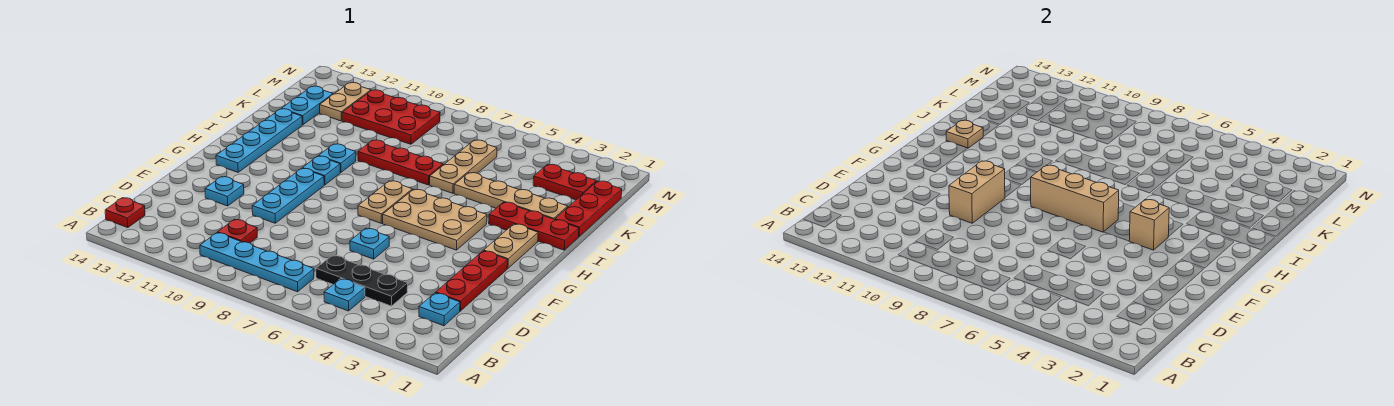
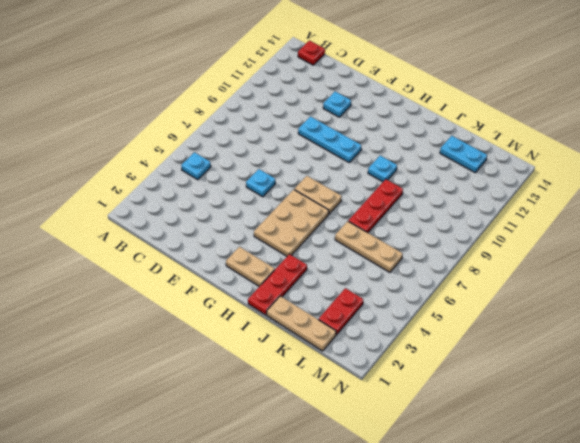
tan 1x3 plate [267,296,336,351] -> red 1x3 plate [555,181,622,237]
none -> cyan 1x4 plate [200,233,314,292]
none -> cyan 1x1 plate [419,293,460,326]
none -> black 1x3 plate [316,255,408,306]

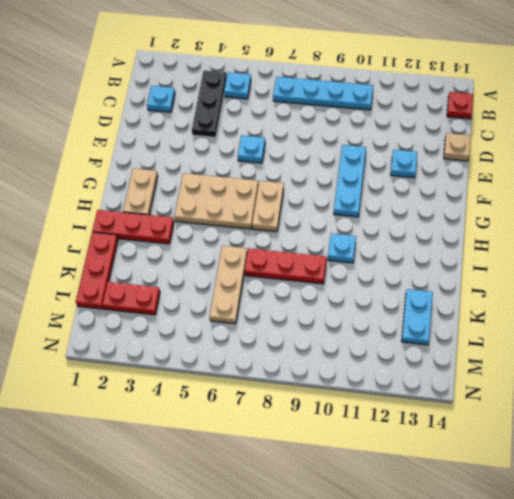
black 1x3 plate [192,70,227,137] -> black 1x3 plate turned to [316,255,408,306]
tan 1x1 plate [444,133,471,161] -> tan 1x1 plate moved to [946,120,983,148]
none -> red 1x1 plate [218,219,257,243]
none -> red 1x3 plate [436,251,508,311]
none -> cyan 1x4 plate [216,109,302,172]

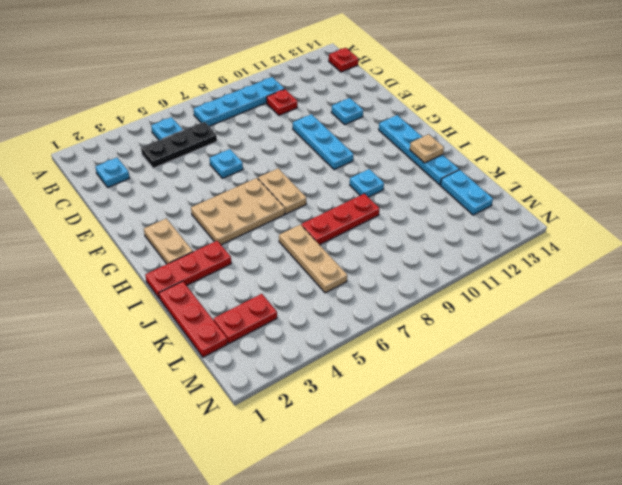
none -> red 1x3 plate [436,251,508,311]
none -> cyan 1x1 plate [302,156,340,185]
none -> tan 1x4 plate [454,173,568,219]

